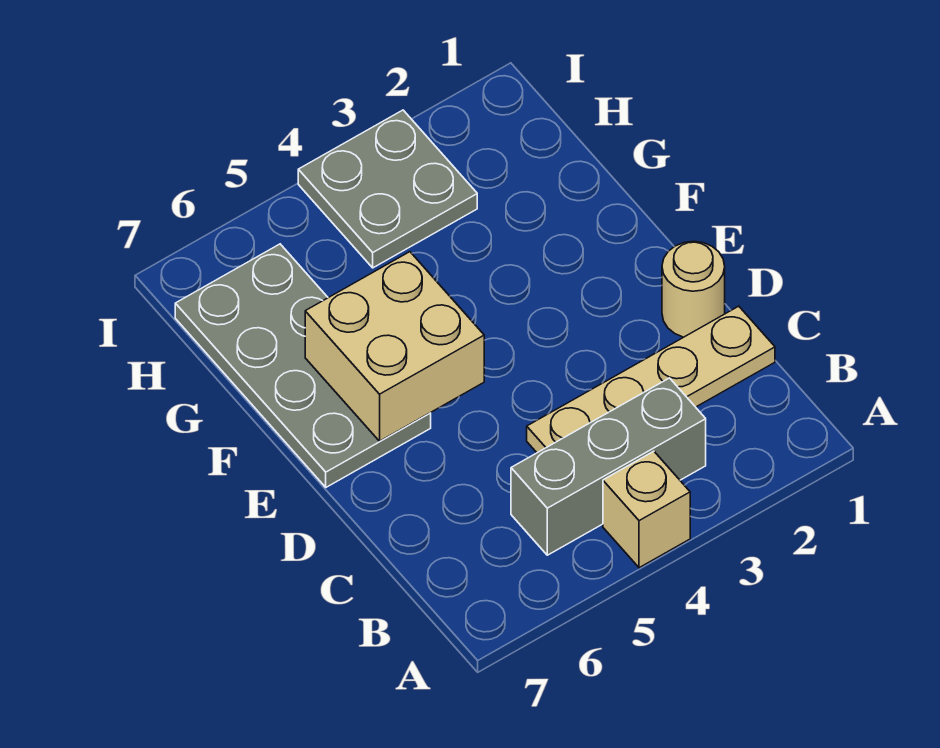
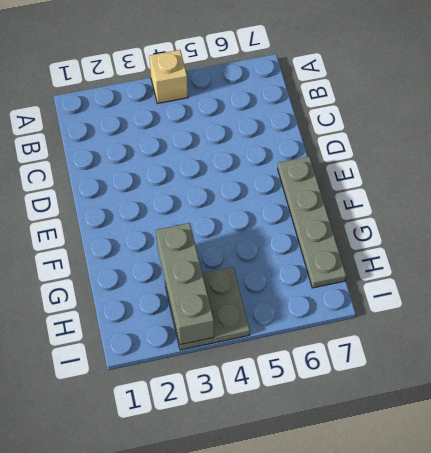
grey 1x4 plate [278,156,346,288] -> grey 2x4 plate [175,244,431,487]
grey 1x3 brick [156,223,214,345] -> grey 1x3 brick turned to [511,378,706,555]
none -> tan 1x4 plate [527,306,775,453]
none -> tan 1x1 round brick [662,241,725,337]

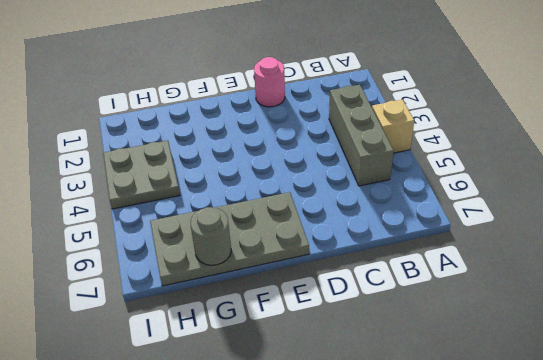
pink 1x1 round brick [254,57,285,107] -> tan 1x1 round brick [662,241,725,337]
grey 1x1 round brick [191,207,231,265] -> none
none -> tan 1x4 plate [527,306,775,453]
none -> tan 2x2 brick [305,252,484,441]

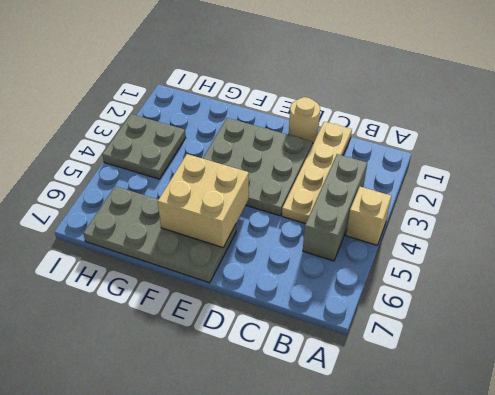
grey 3x3 plate [203,118,313,216] -> none

